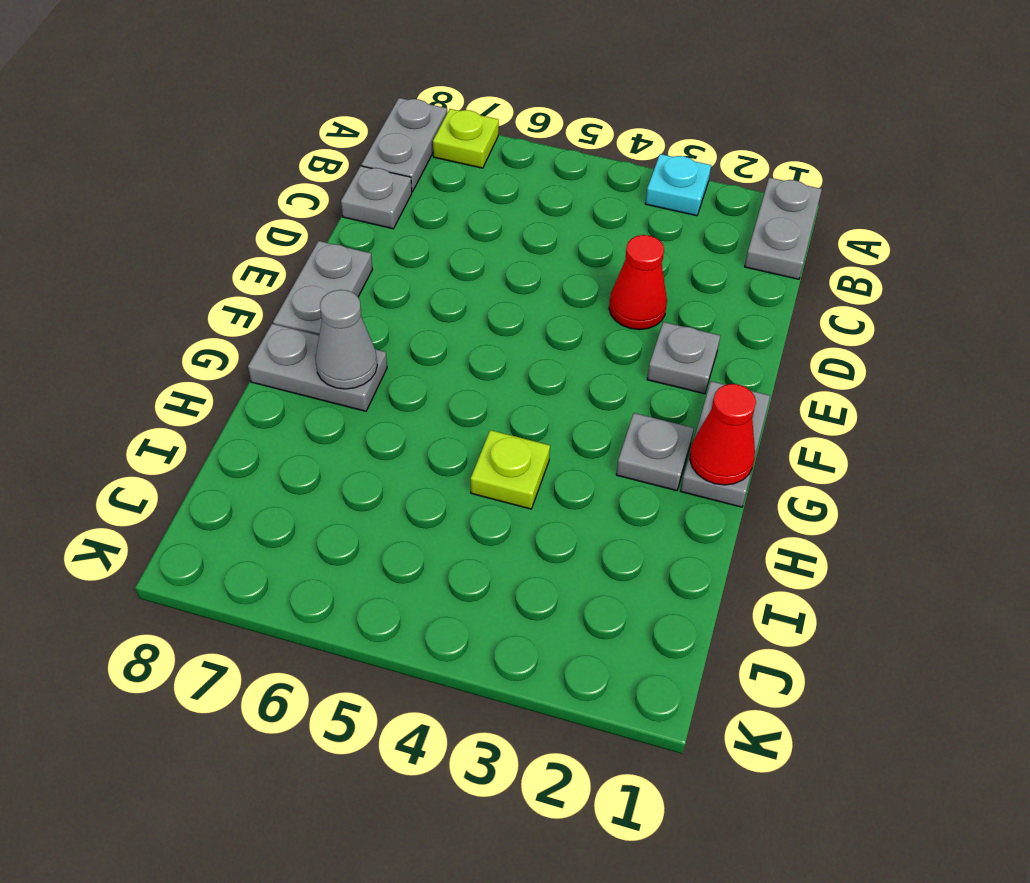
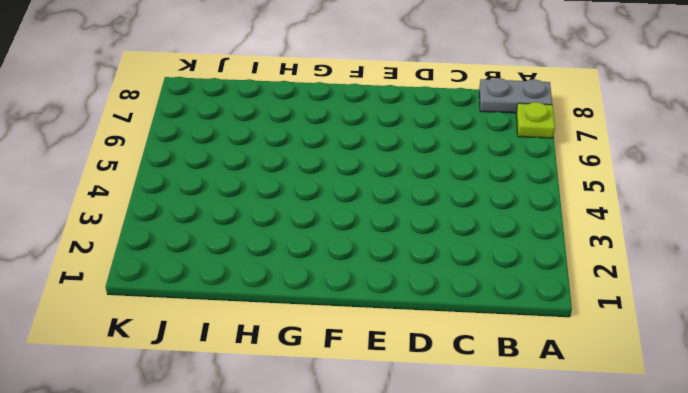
none -> grey 1x2 plate [745,178,822,279]
none -> cyan 1x1 plate [645,154,711,216]
none -> grey 1x1 plate [341,166,412,229]

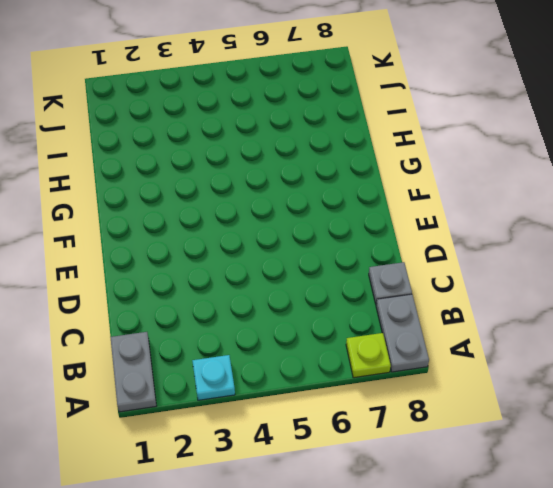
none -> red 1x1 cone [609,235,667,330]
none -> grey 1x1 plate [647,322,720,394]
none -> grey 1x2 plate [273,241,372,335]

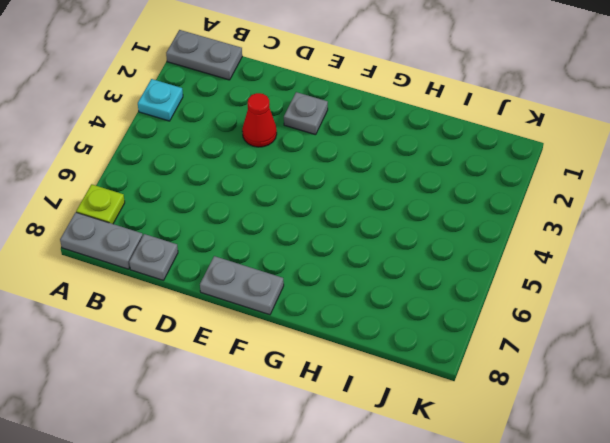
none -> grey 1x2 plate [681,381,770,507]
none -> grey 1x1 plate [616,413,694,491]
none -> grey 1x2 plate [248,324,387,411]

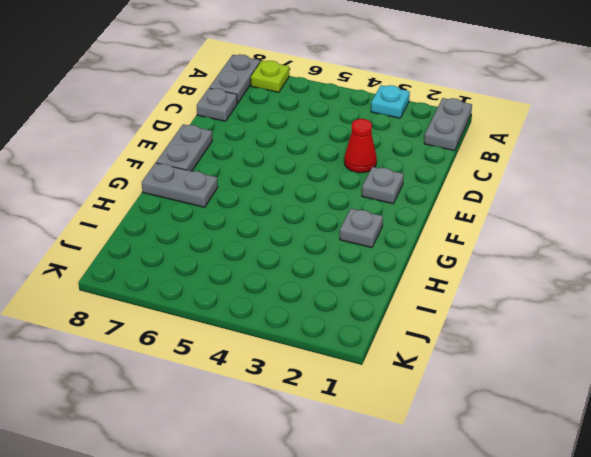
none -> grey 1x2 plate [681,381,770,507]
none -> lime 1x1 plate [471,430,550,509]
none -> red 1x1 cone [690,384,756,485]

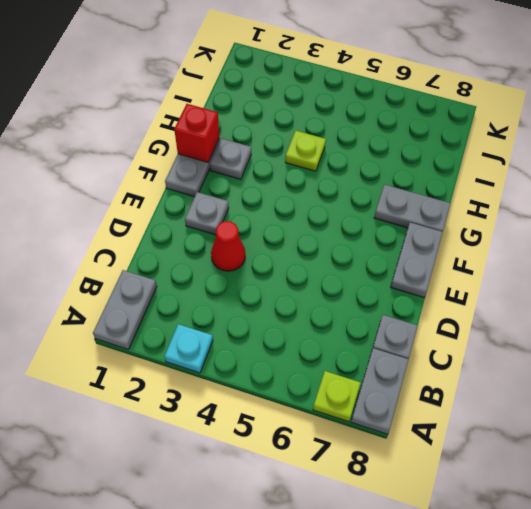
red 1x1 brick [174,104,219,162] -> red 1x1 cone [690,384,756,485]
none -> grey 1x1 cone [315,290,377,389]

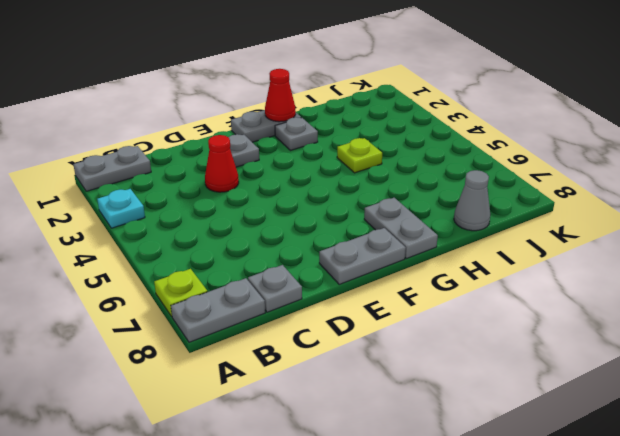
grey 1x1 cone [454,170,490,231] -> grey 1x1 cone moved to [315,290,377,389]

